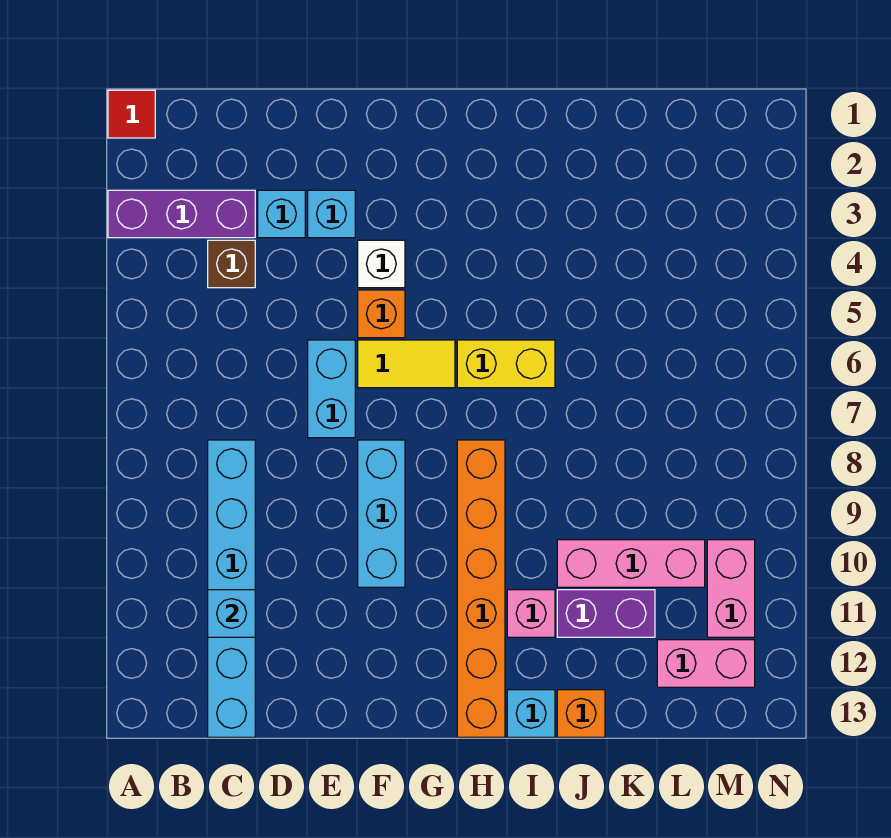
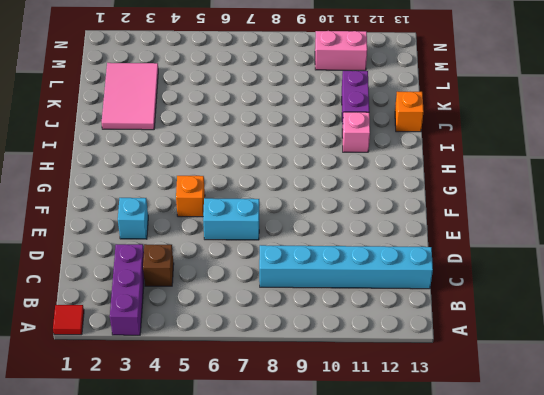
pink 2x3 tile [102,63,158,130] -> none
none -> cyan 1x1 brick [258,190,305,238]
none -> white 1x1 brick [358,240,405,288]
none -> yellow 1x2 tile [358,340,455,388]

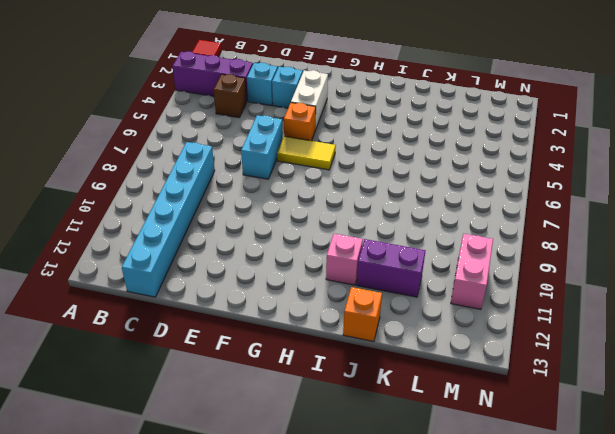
white 1x2 brick [291,70,328,130] -> white 1x1 brick [358,240,405,288]
none -> cyan 1x3 brick [358,440,405,587]
none -> yellow 1x2 brick [457,340,555,388]
none -> orange 1x6 brick [457,440,505,737]

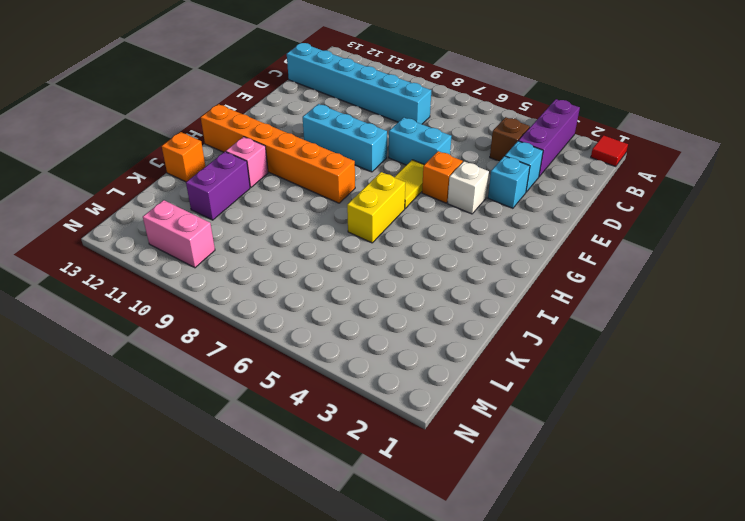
none -> cyan 1x1 brick [507,690,555,737]
none -> pink 1x3 brick [557,540,705,587]
none -> pink 1x2 brick [657,640,755,687]

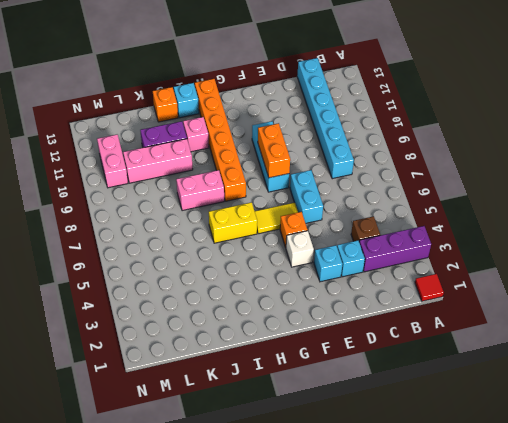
orange 1x2 brick [258,123,290,178] -> none
pink 1x2 brick [176,170,224,211] -> pink 1x2 brick moved to [657,640,755,687]
none -> cyan 1x1 brick [208,590,255,637]

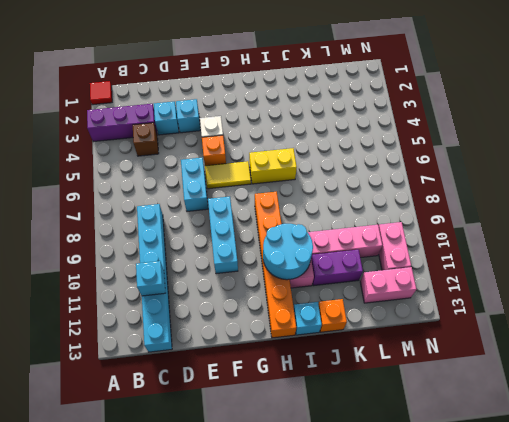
cyan 2x2 round brick [263,224,313,280] -> none

